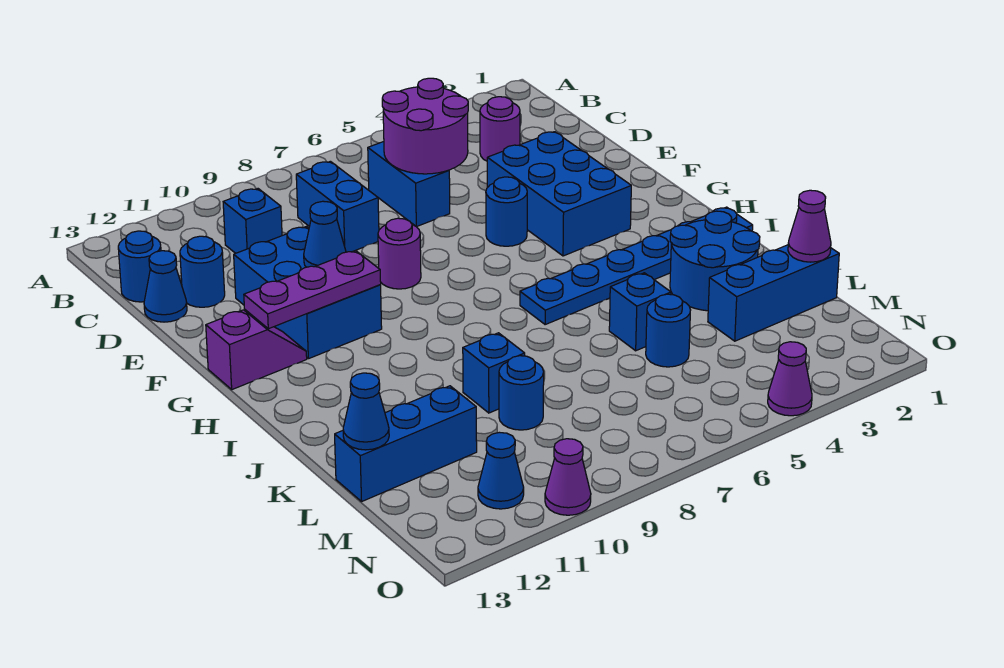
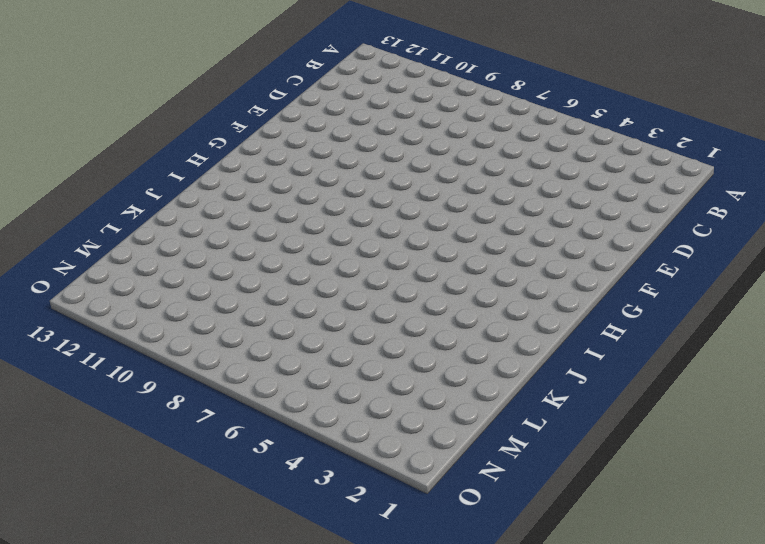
none -> purple 1x1 round brick [480,97,520,161]
none -> blue 1x2 brick [368,142,450,227]
none -> blue 1x2 brick [296,161,379,252]

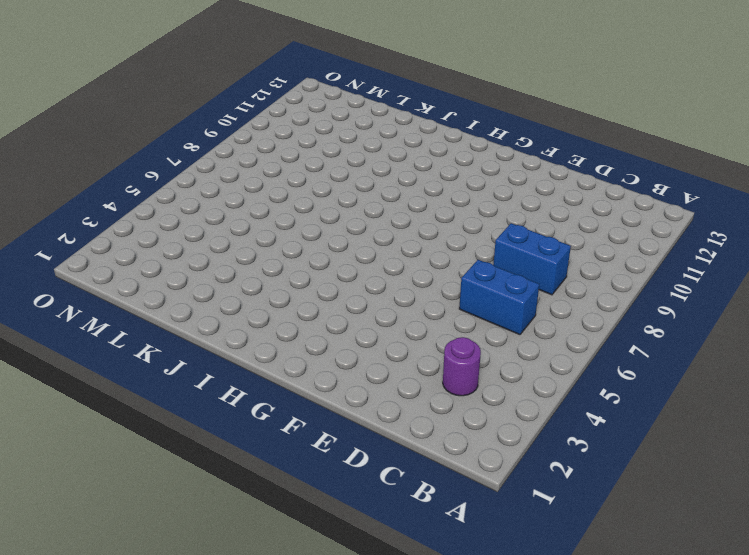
none -> blue 1x1 brick [223,189,282,253]
none -> blue 1x1 round brick [118,231,161,302]
none -> blue 1x1 round brick [180,236,225,307]

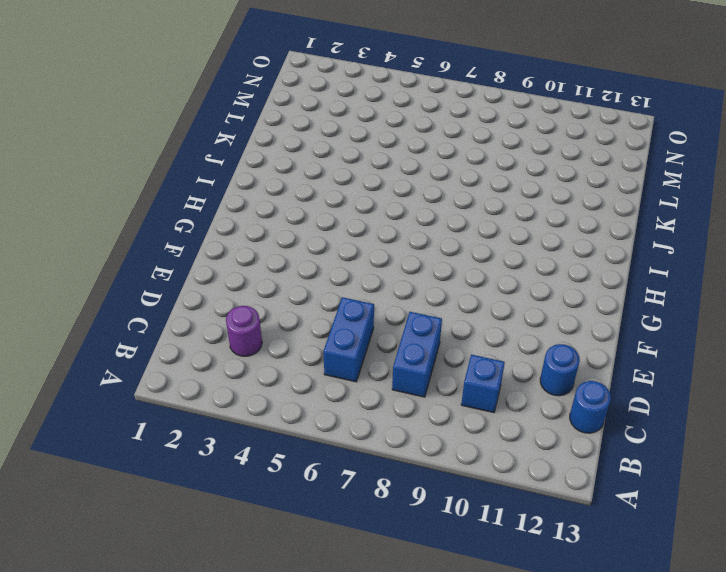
none -> blue 1x1 cone [144,251,187,322]
none -> blue 2x3 brick [487,132,631,256]
none -> blue 2x3 brick [234,227,382,359]

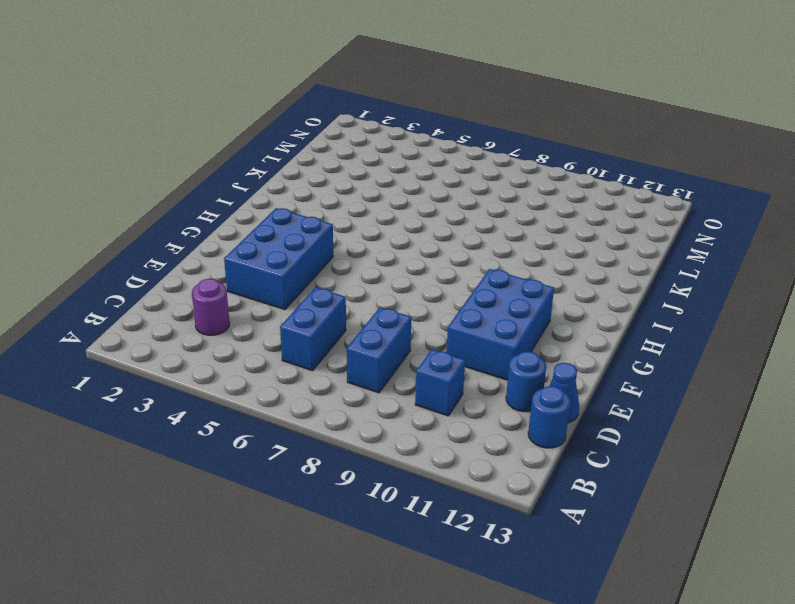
none -> blue 1x1 round brick [486,177,527,246]
none -> purple 1x1 round brick [378,218,421,289]
none -> purple 1x2 slope [206,310,307,389]

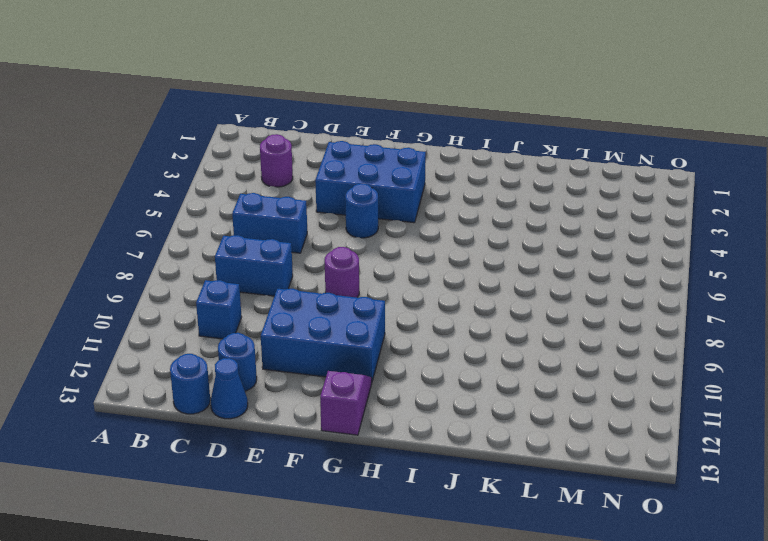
none -> blue 1x6 plate [520,207,753,325]
none -> blue 2x2 round brick [670,211,760,311]
none -> blue 1x1 brick [609,273,671,351]

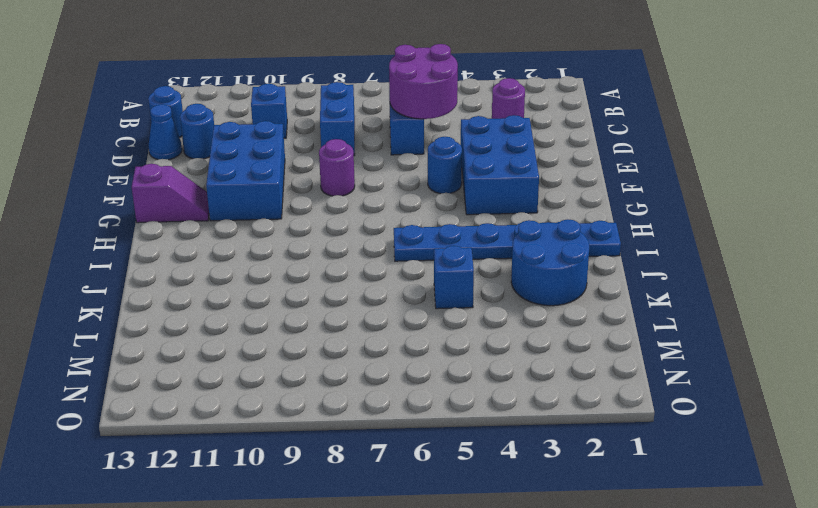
none -> blue 1x1 brick [463,333,525,413]
none -> blue 1x3 brick [708,245,839,341]
none -> blue 1x1 round brick [646,294,690,367]

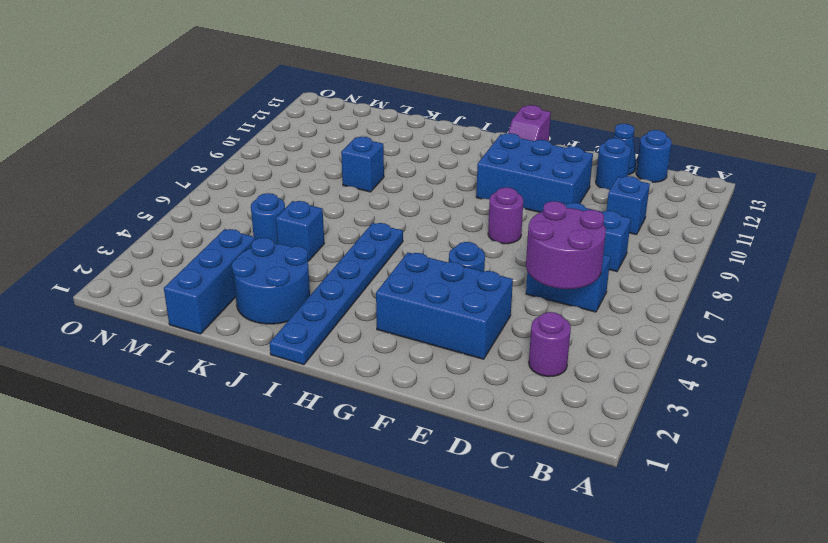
none -> blue 1x1 round brick [499,356,544,430]
none -> blue 1x3 brick [335,386,477,501]
none -> blue 1x1 cone [478,432,524,509]

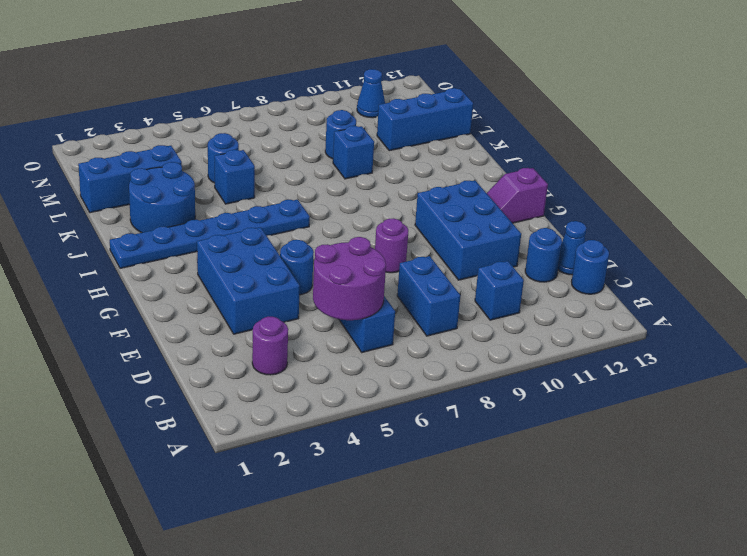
none -> purple 1x1 cone [768,342,812,416]
none -> purple 1x1 cone [545,439,591,515]
none -> blue 1x1 cone [304,201,346,267]

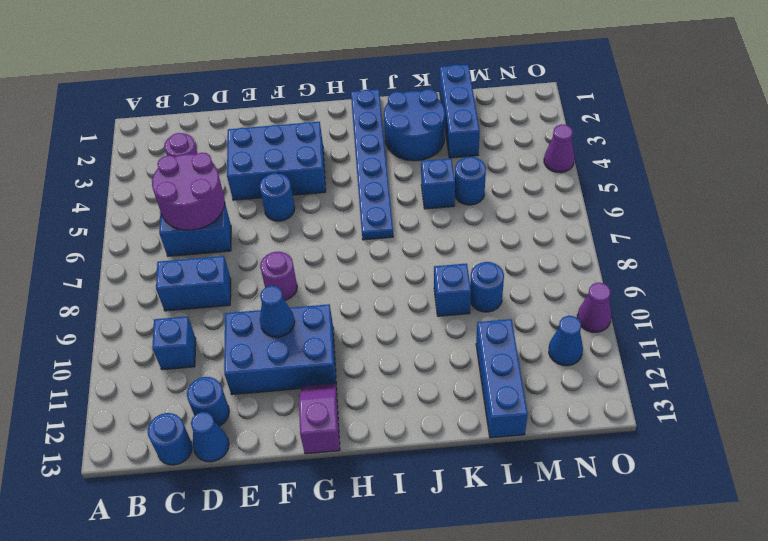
none -> purple 1x3 plate [244,251,381,329]
none -> purple 1x1 cone [788,190,831,262]
none -> blue 1x1 cone [343,373,389,450]

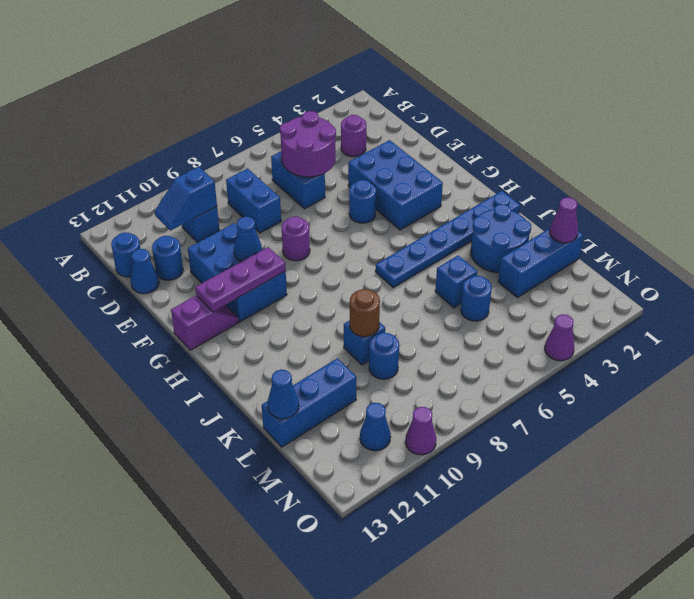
blue 1x2 slope [155,167,217,231] -> none
brown 1x1 round brick [350,289,380,337] -> none

